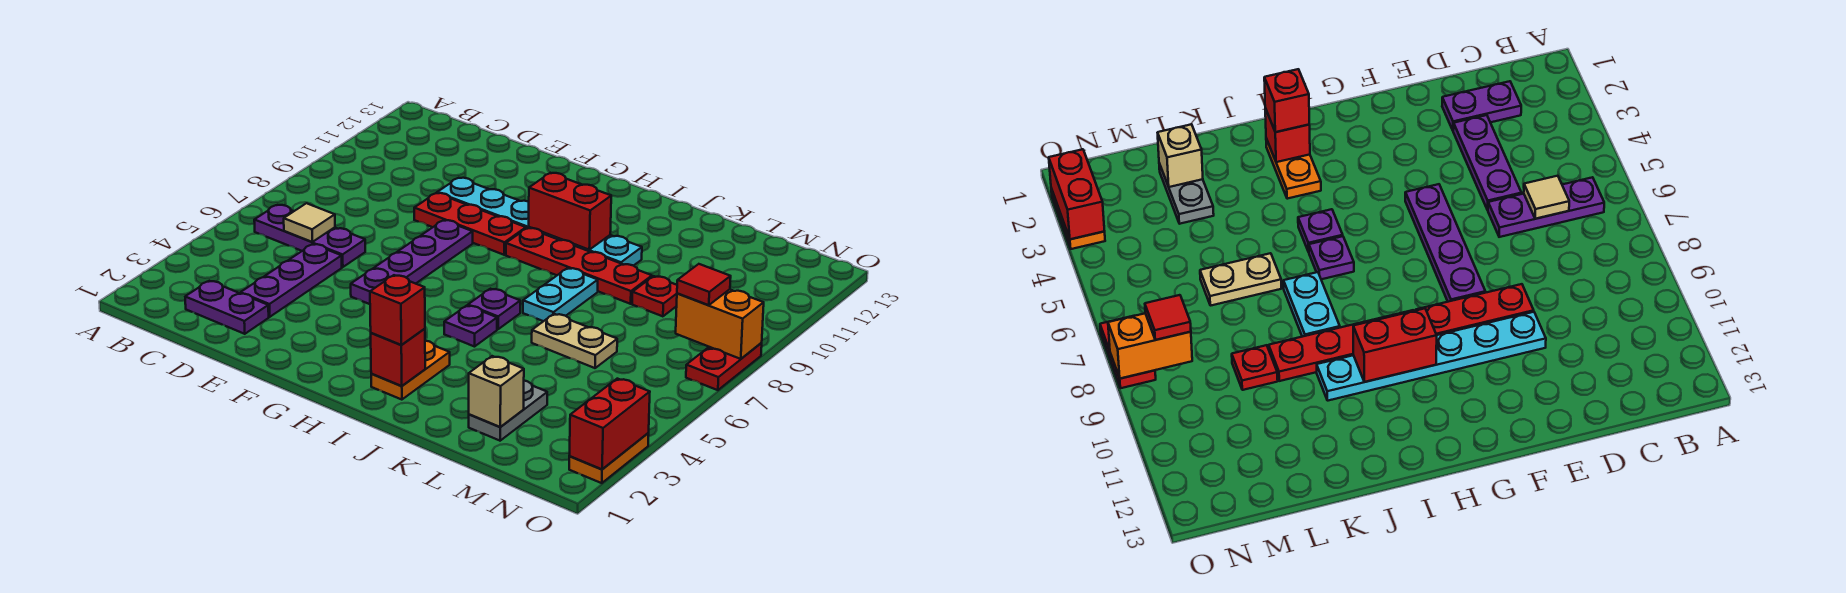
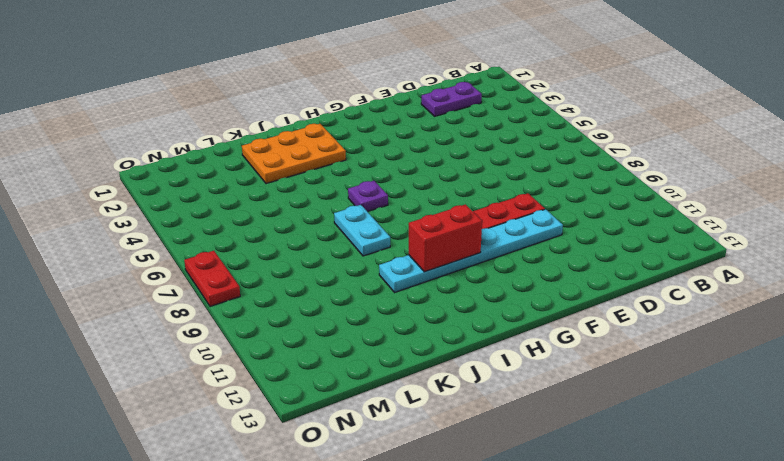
orange 2x3 plate [242,124,346,184] -> orange 1x2 plate [371,341,450,400]
none -> purple 1x3 plate [254,205,365,267]
none -> purple 1x3 plate [241,244,342,317]
none -> purple 1x4 plate [351,220,473,304]

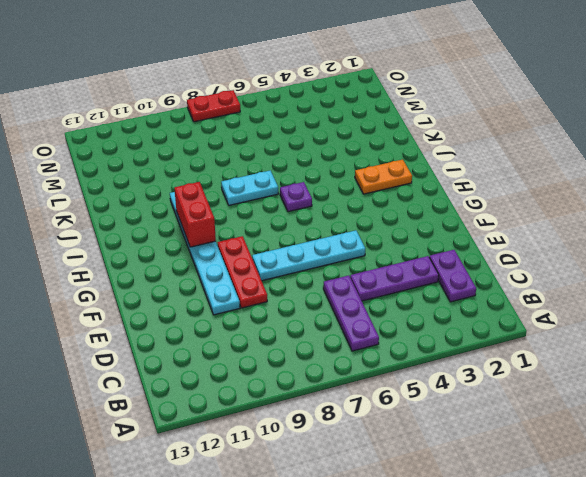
cyan 1x4 plate [252,230,365,281] -> purple 1x4 plate [351,220,473,304]
none -> red 1x4 plate [506,228,652,304]
none -> purple 1x1 plate [444,306,497,347]
none -> tan 1x2 plate [532,314,617,368]

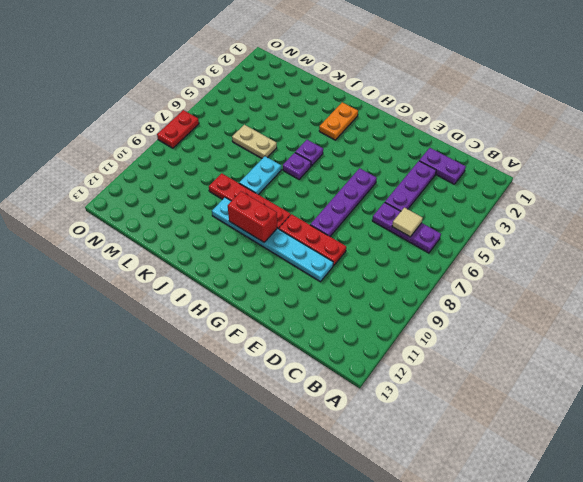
none -> grey 1x2 plate [469,381,547,441]
none -> red 1x1 plate [632,276,677,316]
none -> orange 1x2 plate [569,433,649,483]

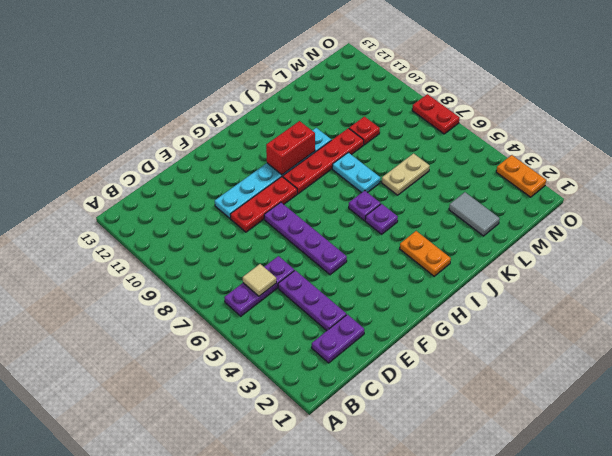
grey 1x2 tile [449,192,500,236] -> grey 1x2 plate [469,381,547,441]
none -> red 1x1 brick [371,329,425,386]
none -> tan 1x1 brick [469,356,524,427]
none -> orange 1x2 brick [676,289,764,359]

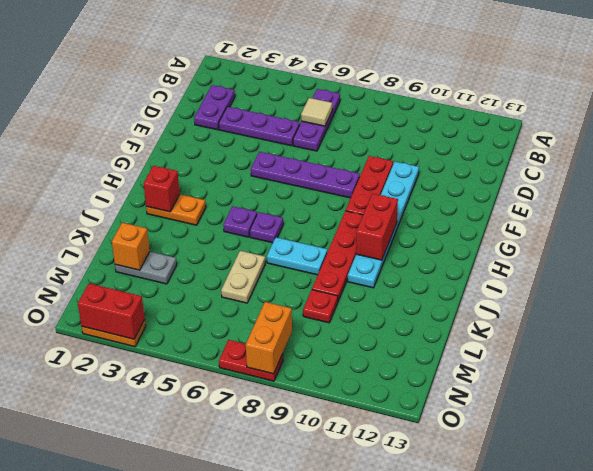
orange 1x1 brick [112,223,150,270] -> tan 1x1 brick [469,356,524,427]
none -> red 1x1 brick [370,275,425,345]
none -> red 1x1 tile [677,264,731,305]

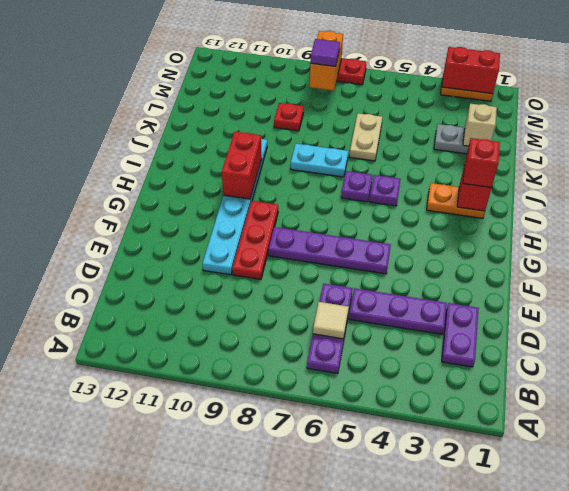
purple 1x1 tile [310,39,340,66] -> red 1x1 tile [677,264,731,305]
none -> red 1x4 plate [506,228,652,304]

